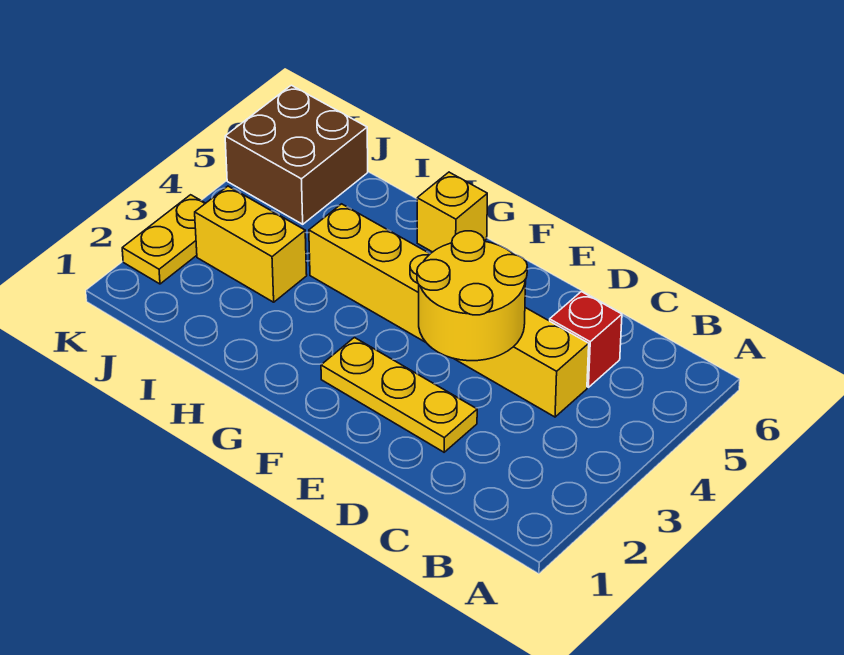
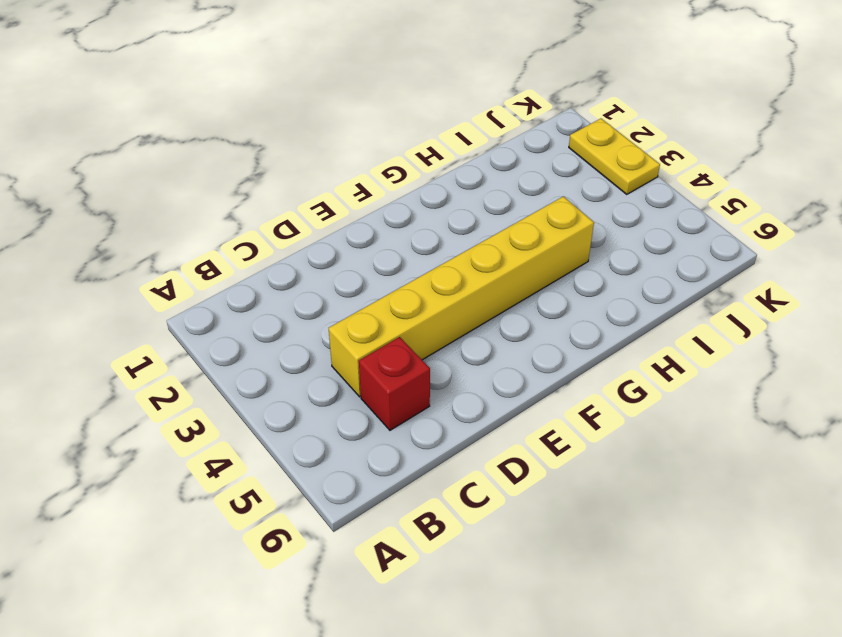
none -> yellow 1x3 plate [321,337,477,452]
none -> yellow 1x1 brick [417,172,487,252]

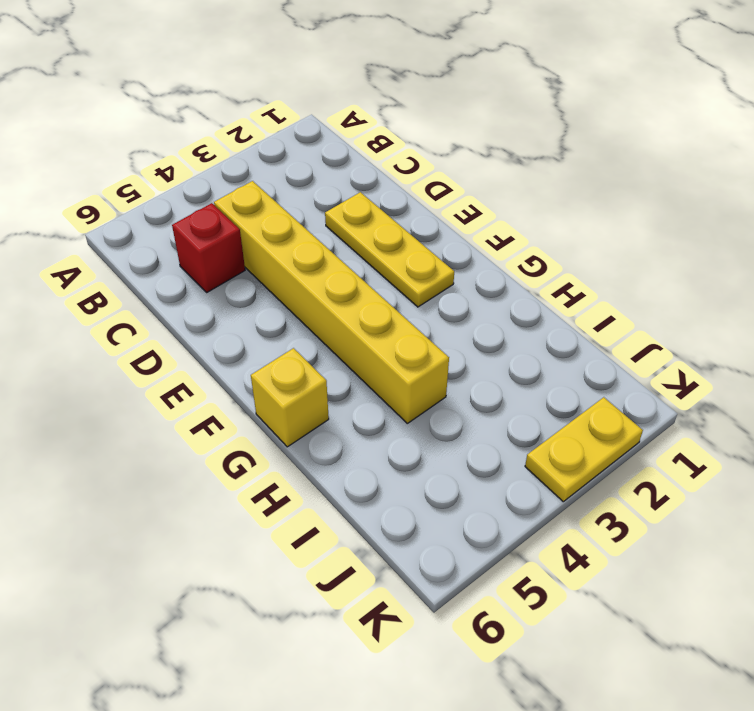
none -> yellow 1x2 brick [195,186,307,302]
none -> brown 2x2 brick [225,85,368,224]

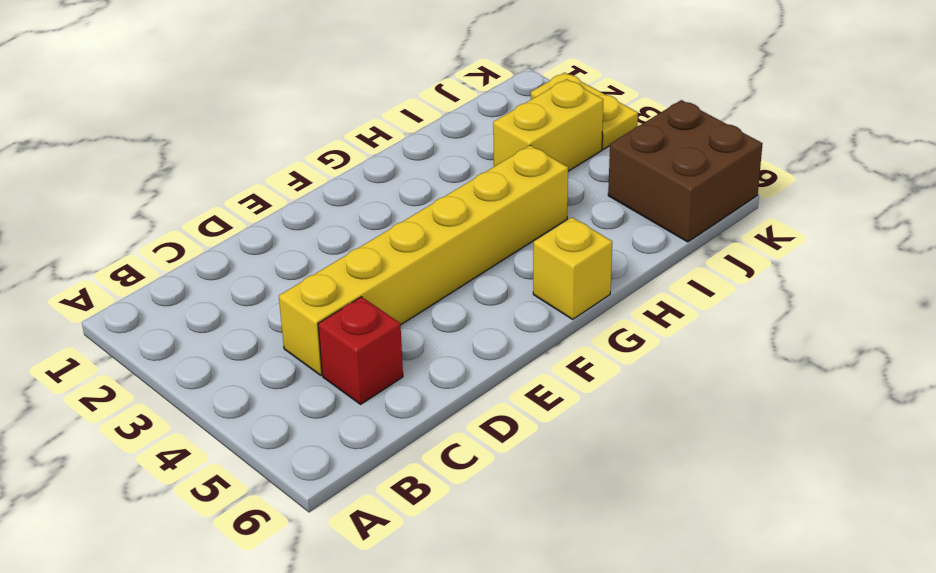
none -> yellow 1x3 plate [321,337,477,452]
none -> yellow 2x2 round brick [417,231,527,361]

